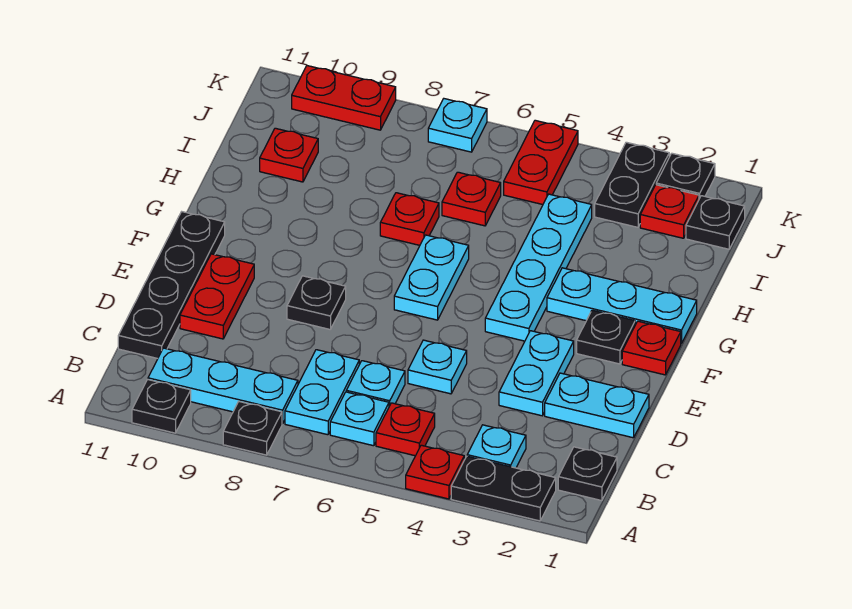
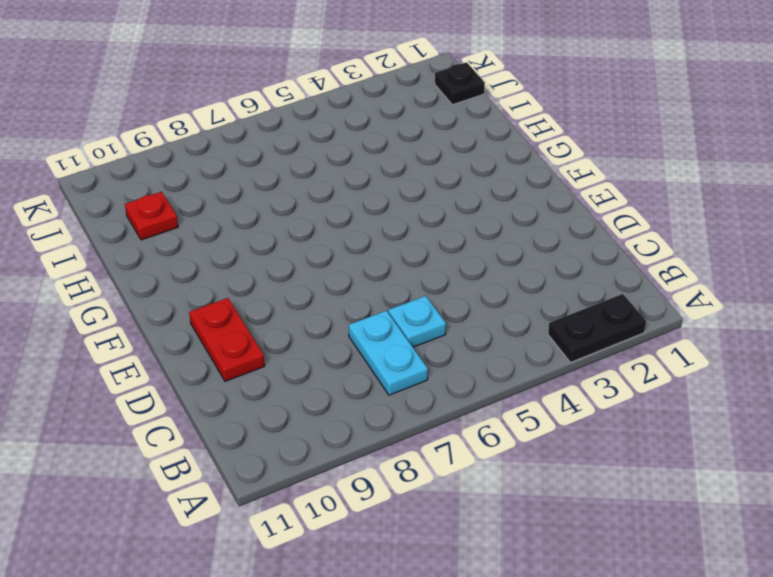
none -> red 1x1 plate [406,445,464,499]
none -> black 1x1 plate [223,402,282,455]
none -> black 1x1 plate [132,380,191,433]
none -> black 1x1 plate [558,447,617,501]

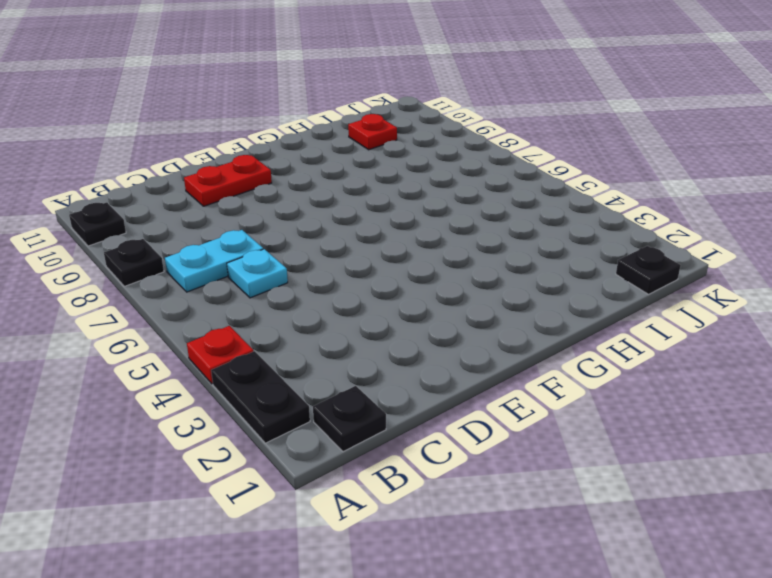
none -> cyan 1x1 plate [467,425,526,468]
none -> red 1x1 plate [376,403,435,456]
none -> cyan 1x1 plate [330,392,389,446]
none -> cyan 1x3 plate [148,348,298,424]

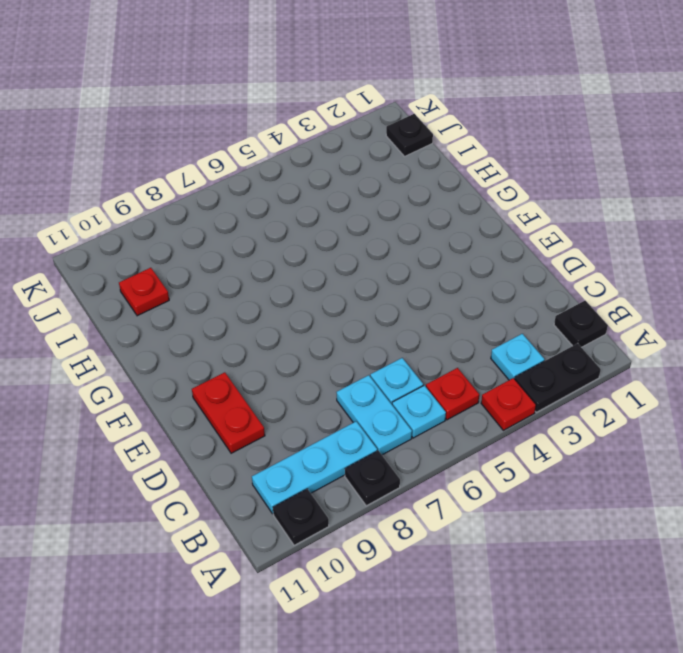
none -> black 1x4 plate [118,212,225,358]
none -> cyan 1x2 plate [545,373,649,438]
none -> cyan 1x2 plate [499,331,574,416]
none -> cyan 1x1 plate [408,340,467,394]

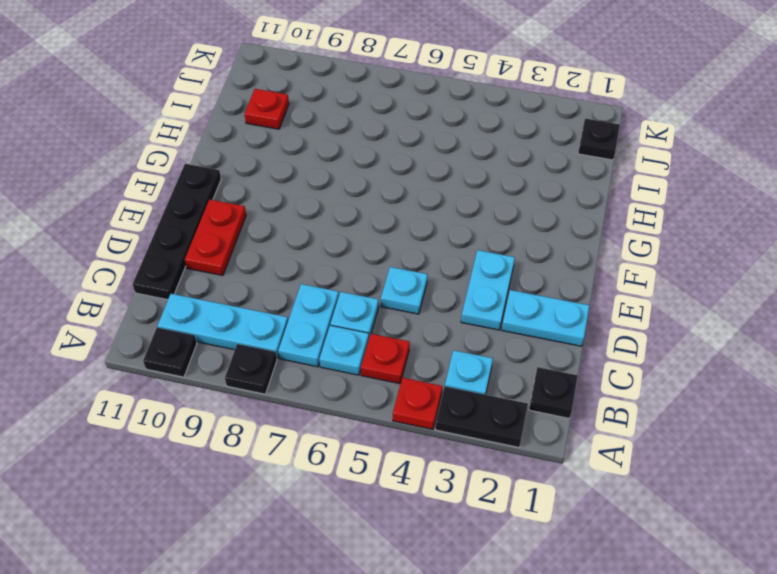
none -> black 1x1 plate [287,276,346,329]
none -> red 1x1 plate [622,321,681,375]
none -> black 1x1 plate [577,310,635,364]
none -> cyan 1x4 plate [485,194,592,341]

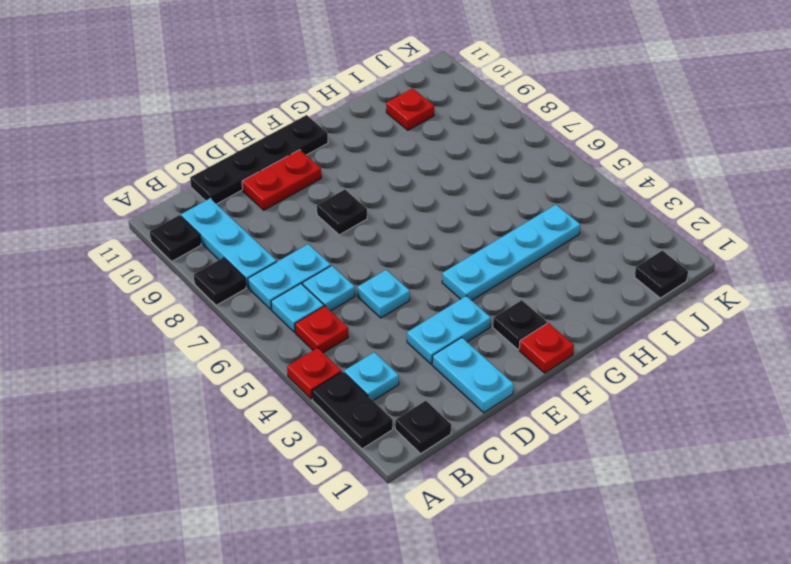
none -> cyan 1x2 plate [394,235,469,320]
none -> cyan 1x3 plate [547,268,697,343]
none -> red 1x1 plate [380,193,439,245]
none -> red 1x1 plate [442,172,501,226]

